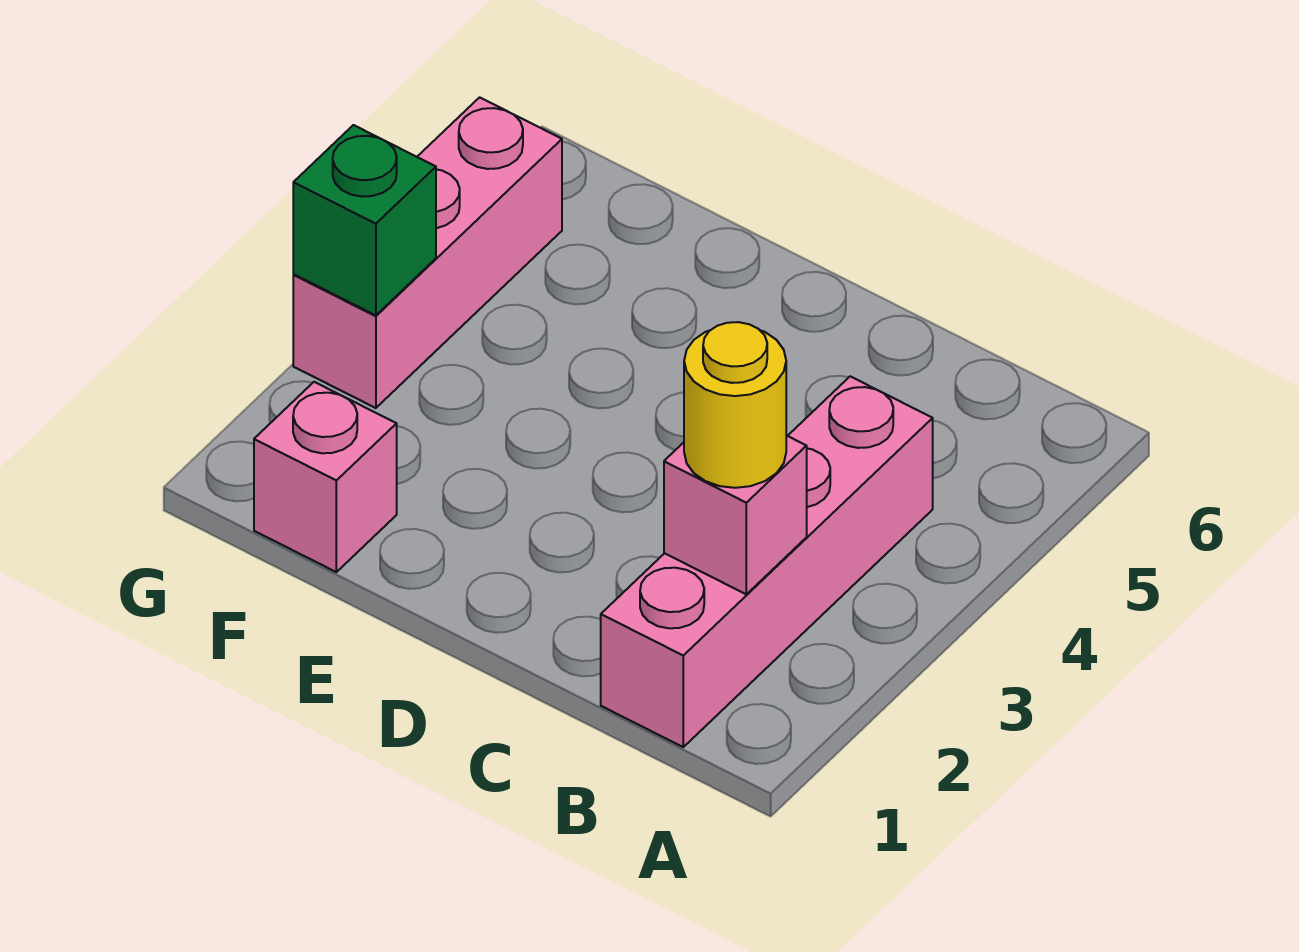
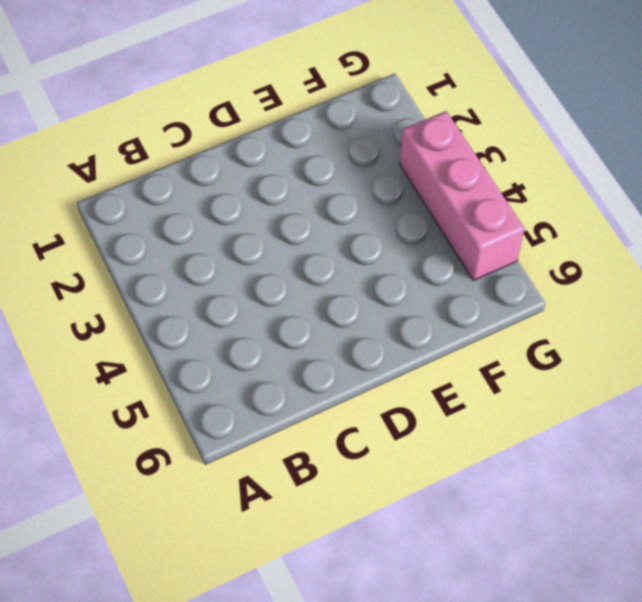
none -> pink 1x4 brick [601,376,933,747]
none -> pink 1x1 brick [254,382,397,572]

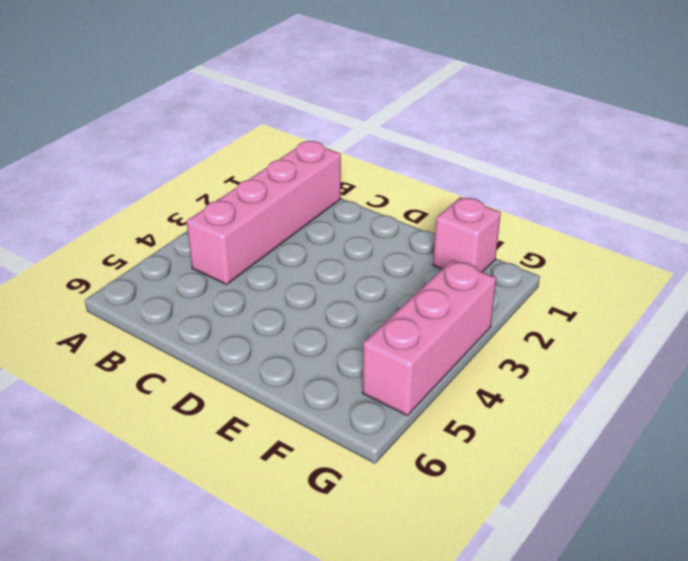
none -> pink 1x1 brick [664,435,807,594]
none -> green 1x1 brick [293,125,436,315]

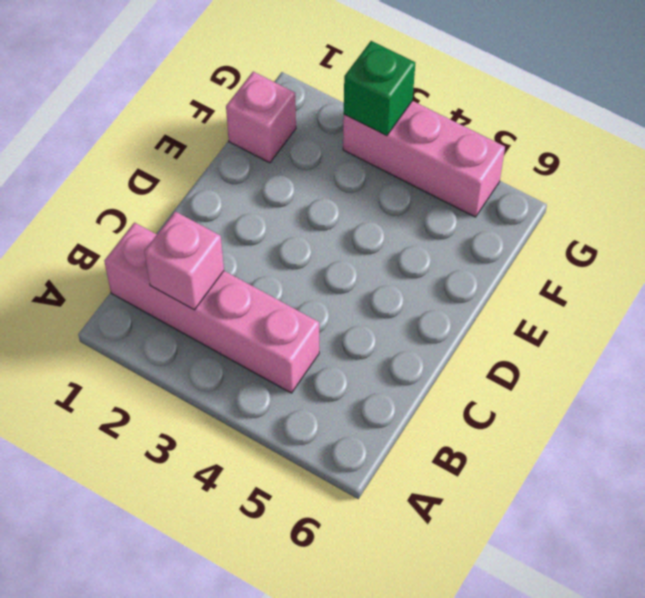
none -> yellow 1x1 round brick [684,322,786,488]

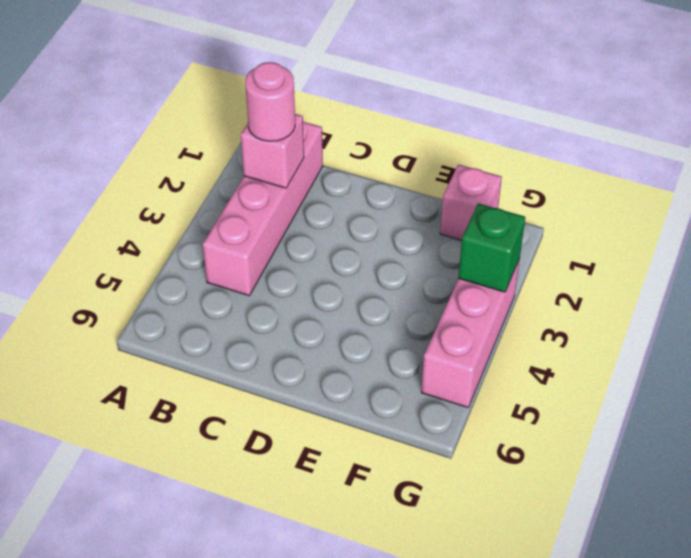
pink 1x1 round brick [245,62,295,141] -> yellow 1x1 round brick [684,322,786,488]

